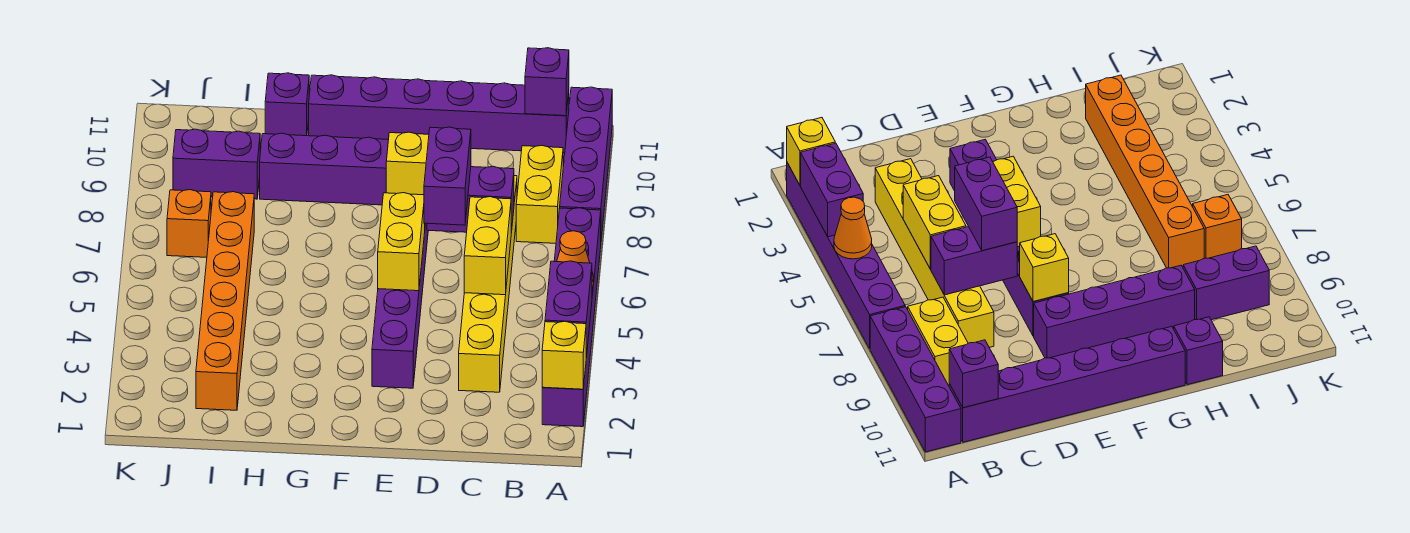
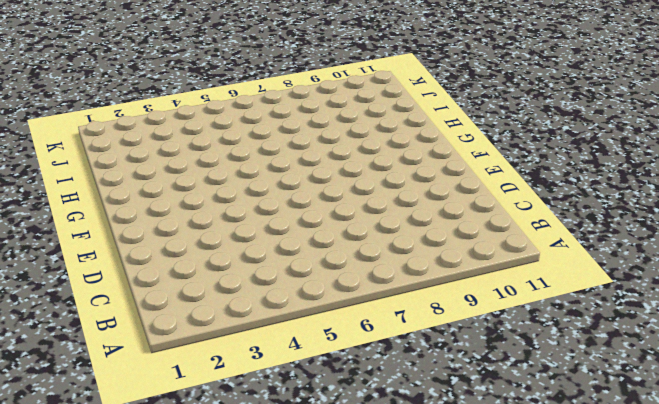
none -> purple 1x6 brick [542,208,601,427]
none -> purple 1x4 brick [560,87,612,239]
none -> yellow 1x2 brick [516,146,563,243]

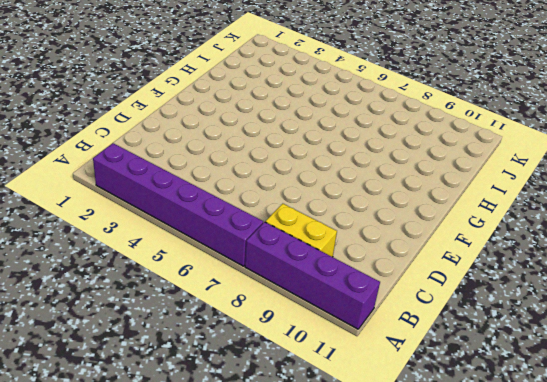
none -> purple 1x6 brick [309,75,569,153]
none -> yellow 1x6 brick [459,176,517,392]
none -> purple 1x6 brick [372,223,428,388]

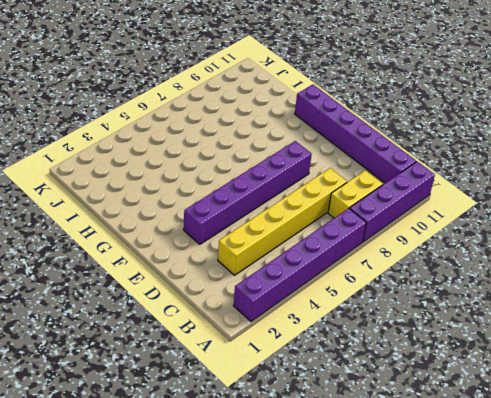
none -> purple 1x4 brick [260,133,388,205]
none -> purple 1x1 brick [265,73,309,136]
none -> orange 1x6 brick [196,192,254,410]

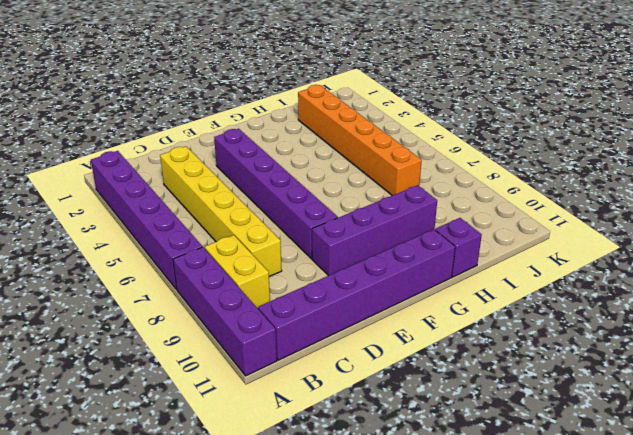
none -> purple 1x2 brick [173,129,260,199]
none -> orange 1x1 brick [167,190,211,257]
none -> yellow 1x1 brick [542,321,586,389]

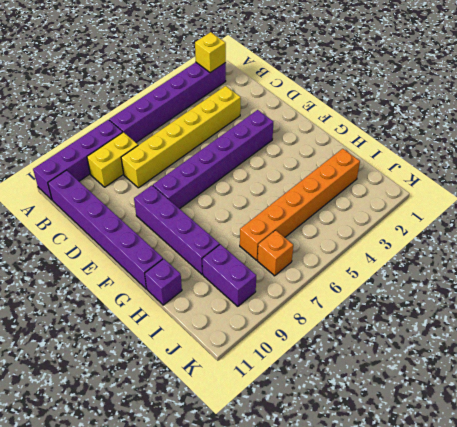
none -> purple 1x2 brick [545,261,592,357]
none -> orange 1x1 cone [557,231,594,288]
none -> purple 1x1 brick [525,48,569,116]

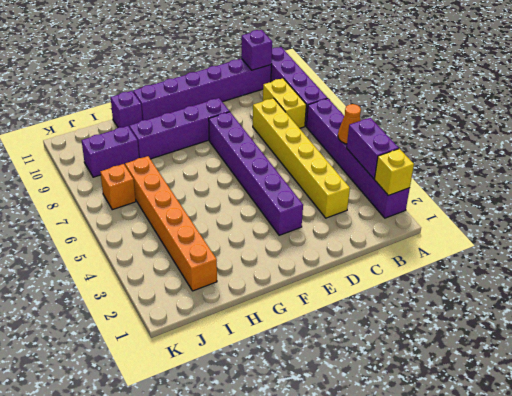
none -> yellow 1x2 brick [464,197,511,295]
none -> purple 1x2 brick [427,166,514,233]
none -> yellow 1x2 brick [378,193,425,291]

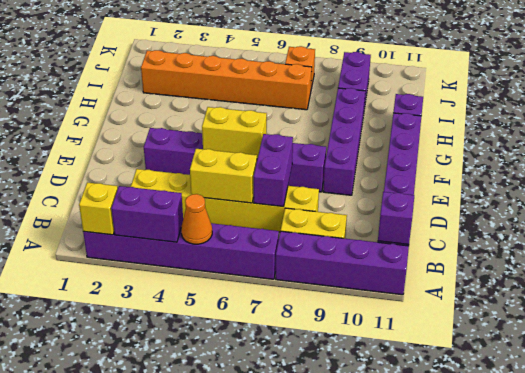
none -> yellow 1x1 brick [386,132,429,195]
none -> purple 1x2 brick [424,127,471,225]

